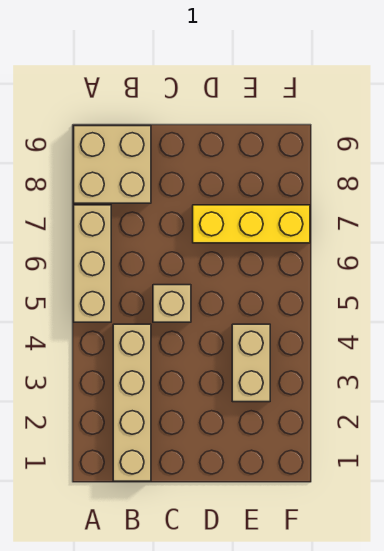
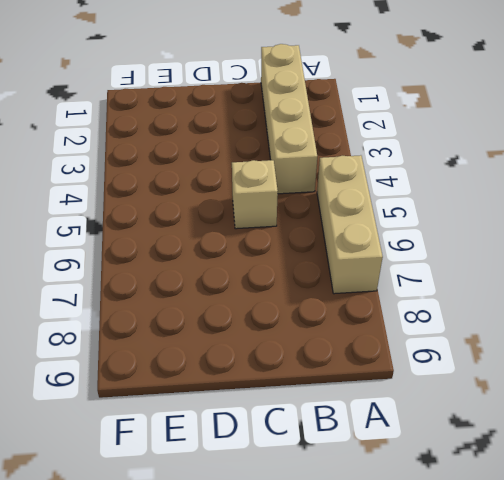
none -> tan 2x2 brick [74,126,151,203]
none -> yellow 1x3 brick [193,205,310,243]

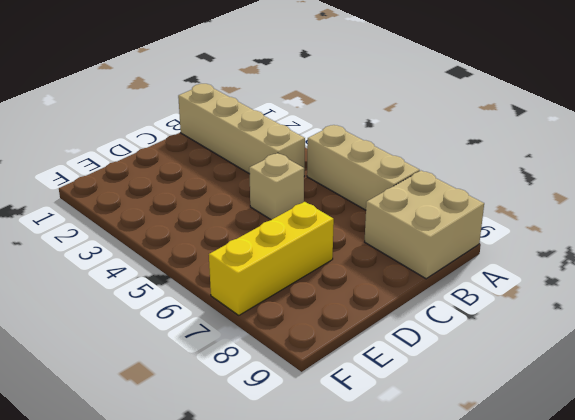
none -> tan 1x2 brick [232,324,270,402]

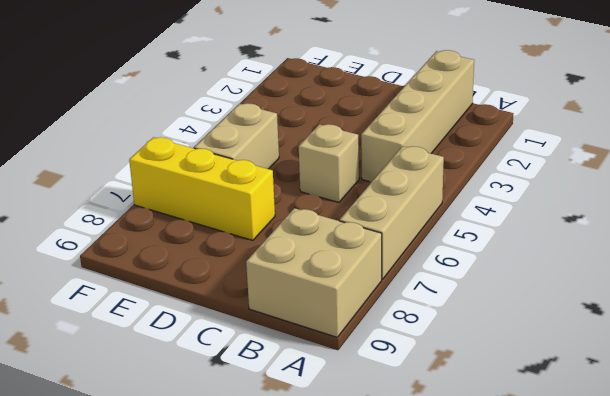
tan 1x2 brick [194,103,279,169] -> tan 1x2 brick moved to [232,324,270,402]

